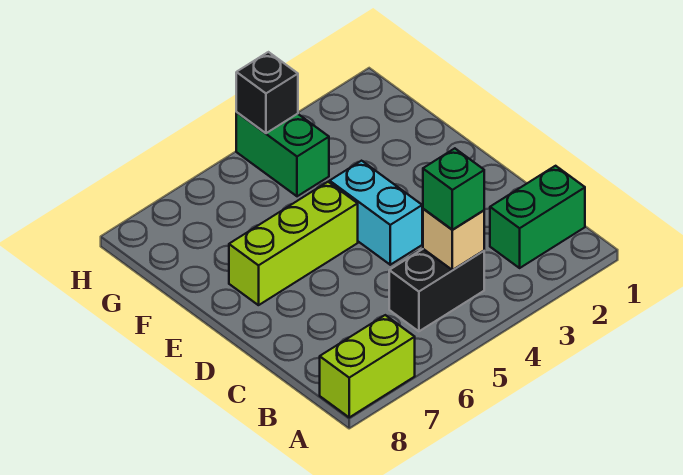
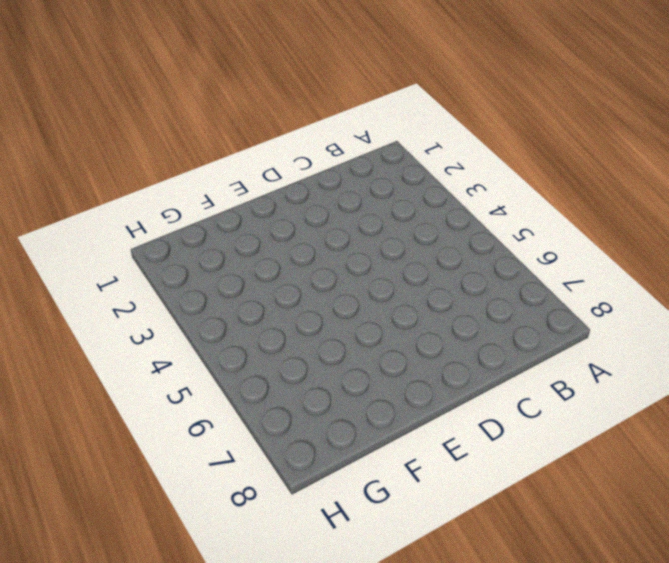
none -> lime 1x2 brick [320,315,415,417]
none -> green 1x2 brick [490,166,585,268]

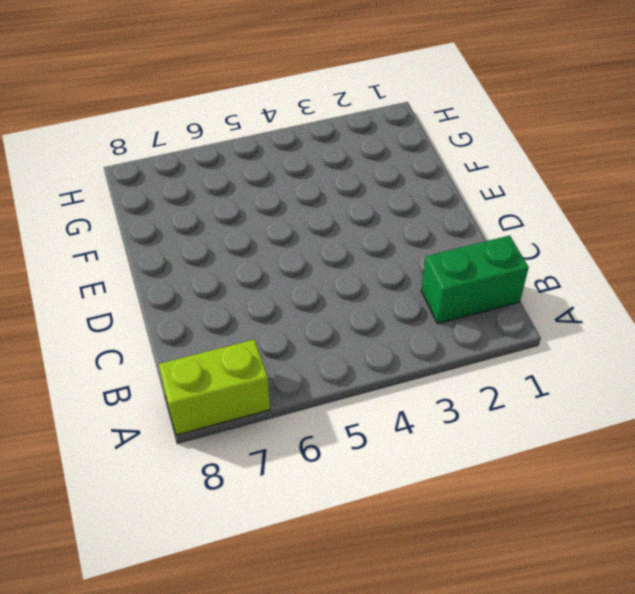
none -> black 1x2 brick [389,249,484,331]
none -> cyan 1x2 brick [330,161,422,265]

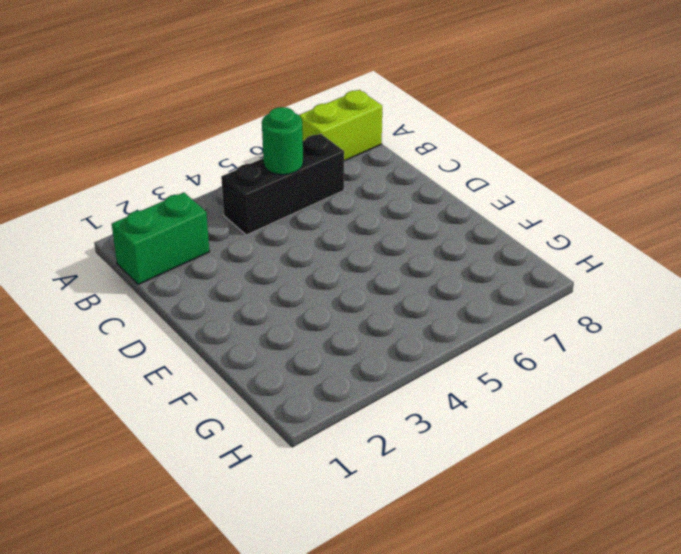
black 1x3 brick [221,134,344,235] -> black 1x2 brick [389,249,484,331]
green 1x1 round brick [262,107,303,175] -> none
none -> cyan 1x2 brick [330,161,422,265]
none -> lime 1x3 brick [229,182,358,305]

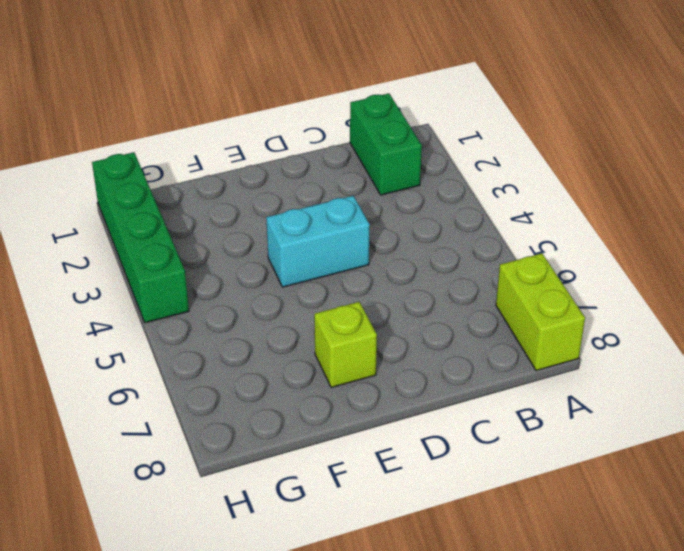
lime 1x1 brick [314,302,377,388] -> lime 1x3 brick [229,182,358,305]
green 1x4 brick [92,152,189,323] -> green 1x2 brick [236,113,329,196]
none -> black 1x2 brick [389,249,484,331]
none -> tan 1x1 brick [423,209,484,270]

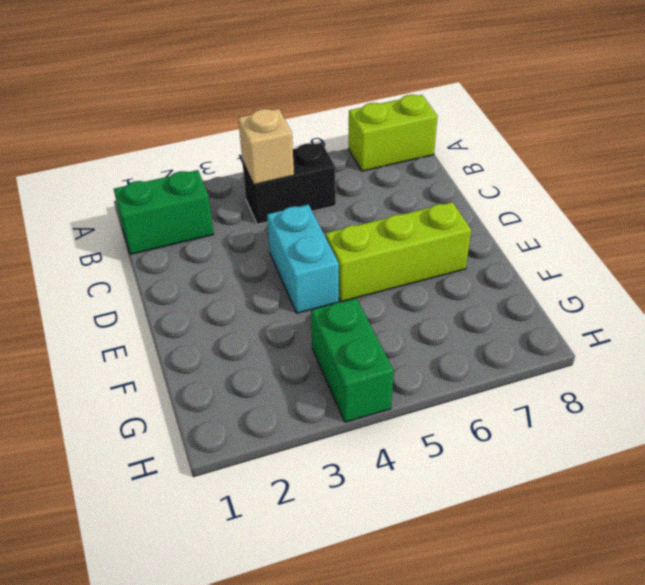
none -> black 1x1 brick [236,52,298,133]
none -> green 1x1 brick [423,148,484,230]

